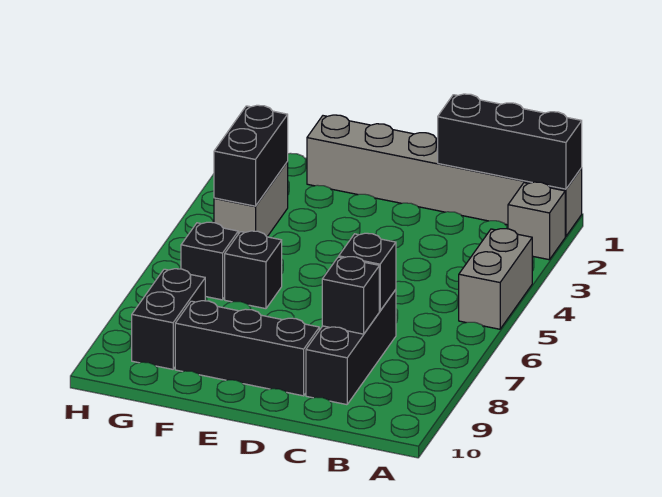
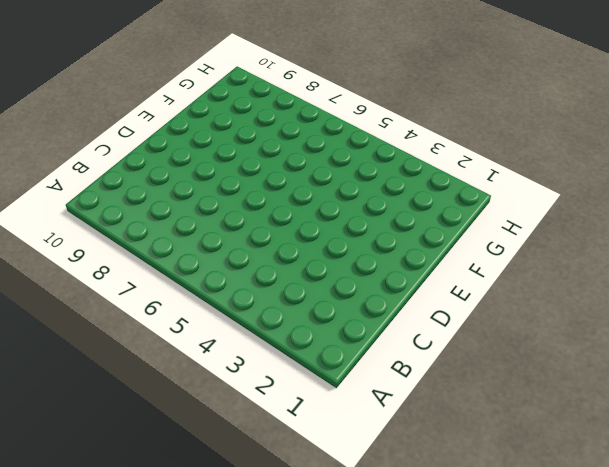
none -> grey 1x6 brick [307,115,582,236]
none -> grey 1x1 brick [508,182,565,260]
none -> grey 1x2 brick [459,229,532,329]

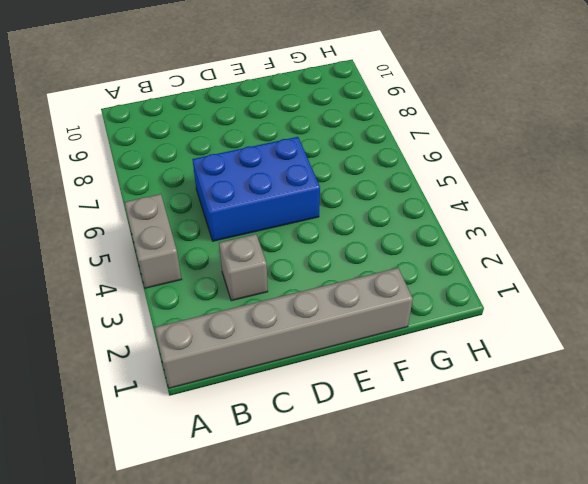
grey 1x1 brick [219,234,268,301] -> grey 1x1 brick moved to [508,182,565,260]
blue 2x3 brick [192,137,320,241] -> none
none -> black 1x3 brick [306,290,396,405]
none -> black 1x3 brick [175,301,319,396]
none -> black 1x1 brick [225,231,282,309]

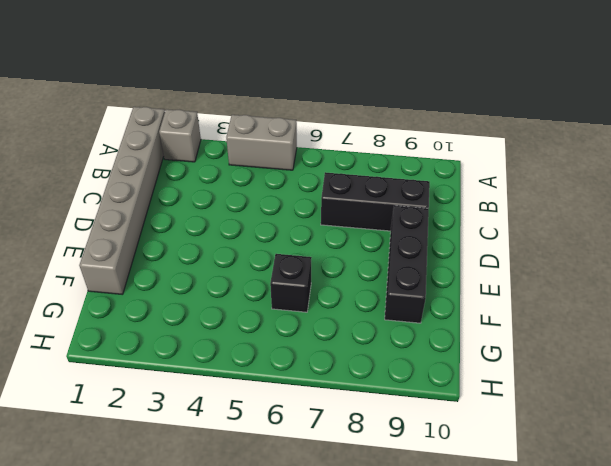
none -> grey 1x2 brick [214,162,288,237]
none -> black 1x1 brick [181,222,238,300]
none -> black 1x2 brick [132,269,205,369]

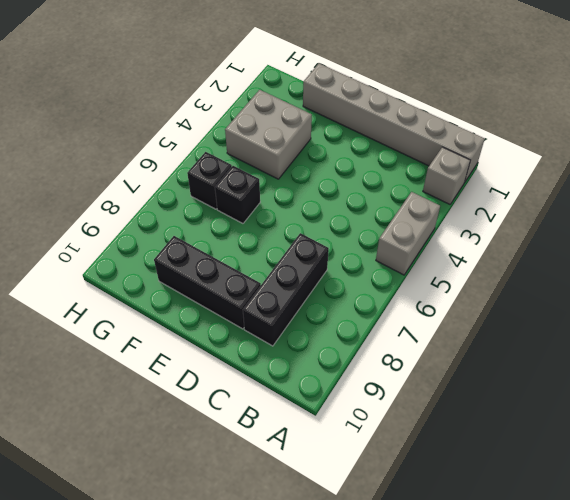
grey 2x2 brick [225,90,312,179] -> grey 1x2 brick [214,162,288,237]
none -> black 1x2 brick [132,269,205,369]
none -> black 1x3 brick [438,94,582,189]
none -> black 1x1 brick [339,233,396,311]

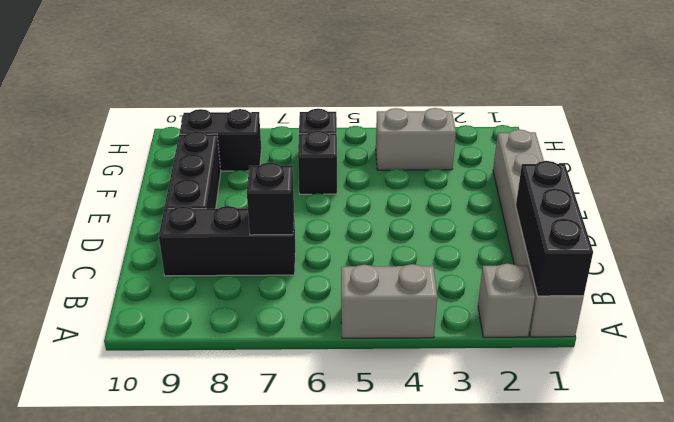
none -> black 1x1 brick [322,257,379,334]
none -> black 1x2 brick [214,105,288,206]

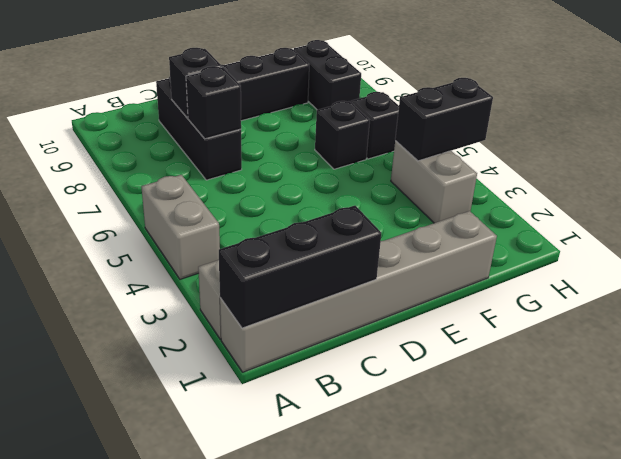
black 1x2 brick [395,78,493,161] -> black 1x2 brick turned to [214,105,288,206]

